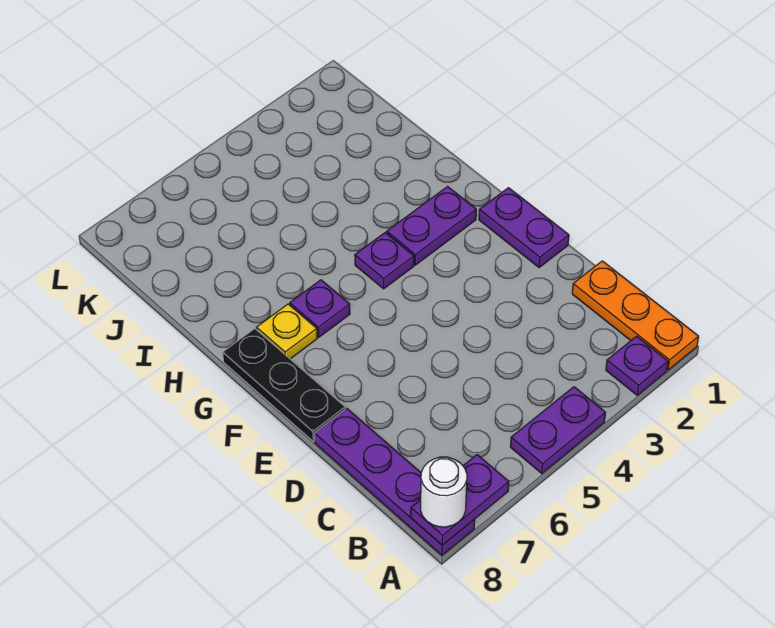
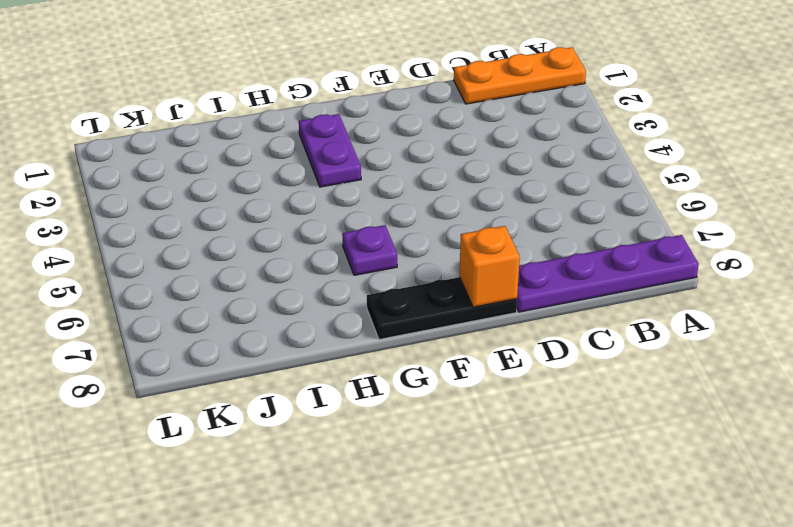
orange 1x1 brick [459,226,520,307] -> none
none -> purple 1x1 plate [606,336,668,395]
none -> purple 1x2 plate [510,387,605,474]
none -> purple 1x2 plate [479,188,569,268]

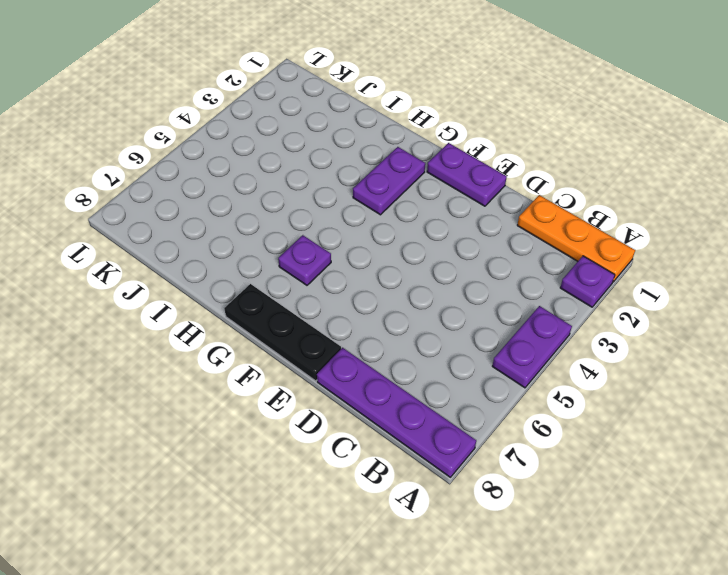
none -> purple 1x1 plate [355,233,414,289]
none -> yellow 1x1 plate [256,304,317,359]
none -> purple 1x2 plate [411,455,509,545]

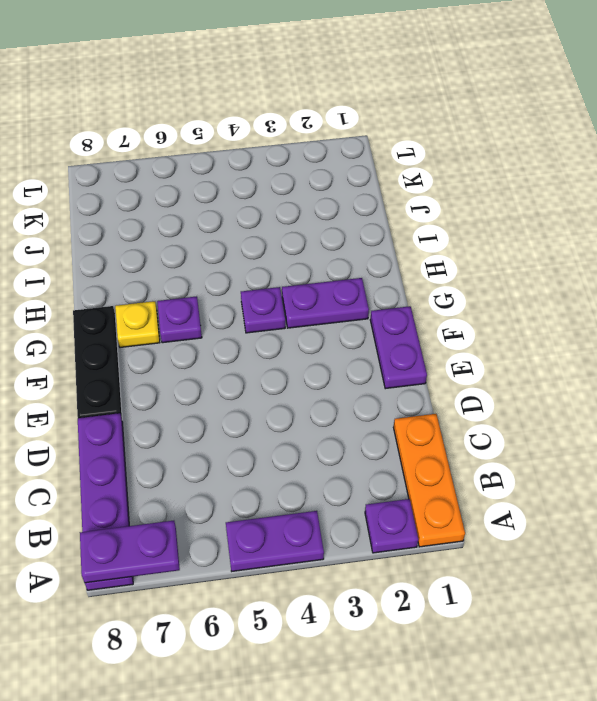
none -> white 1x1 round brick [421,457,467,527]

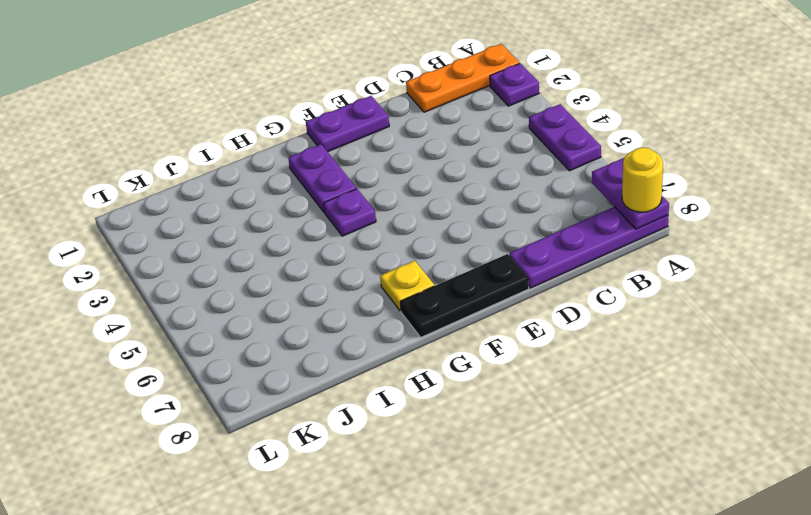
yellow 1x1 round brick [622,147,663,212] -> white 1x1 round brick [421,457,467,527]
none -> purple 1x1 plate [290,280,350,337]

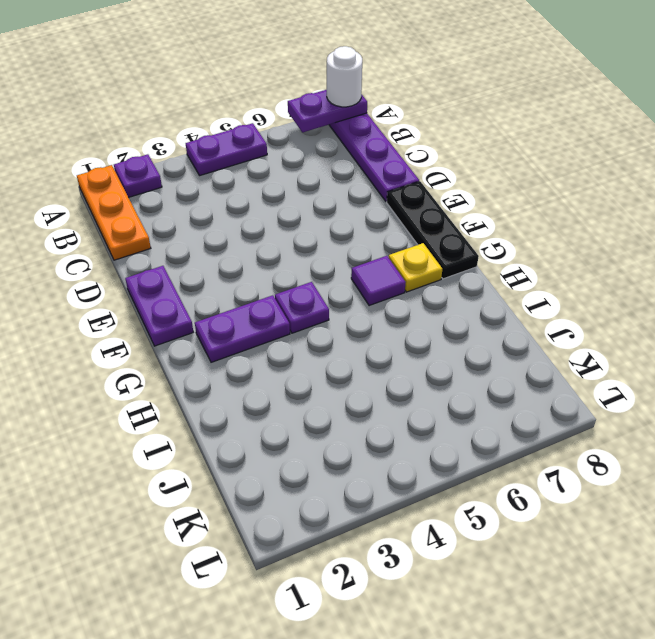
purple 1x1 tile [351,256,406,306] -> purple 1x1 plate [290,280,350,337]

